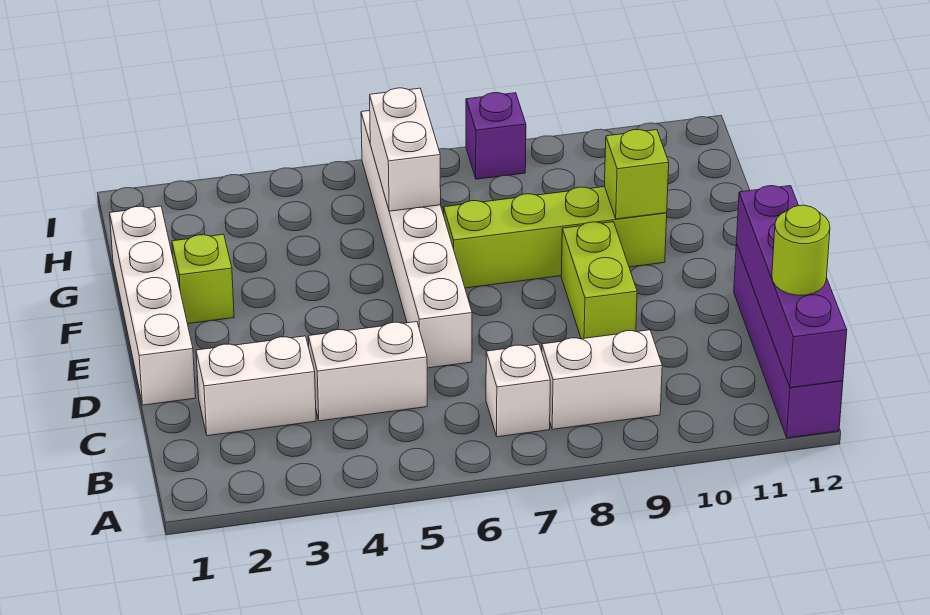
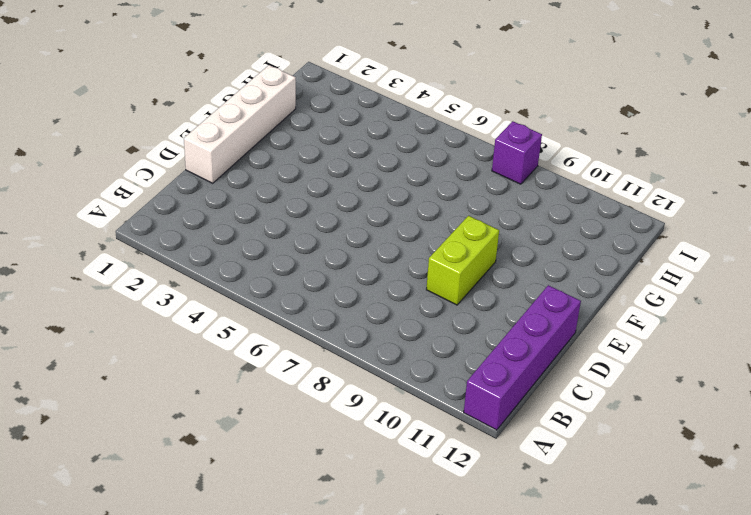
none -> white 1x1 brick [486,344,550,437]
none -> white 1x2 brick [542,330,662,429]
none -> white 1x2 brick [196,336,316,436]

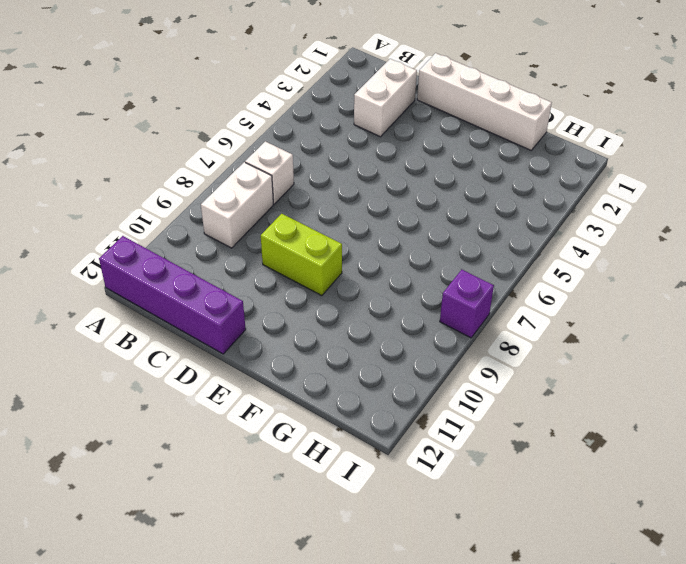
none -> white 1x2 brick [308,322,427,421]
none -> white 1x6 brick [361,111,472,368]
none -> lime 1x1 brick [172,234,234,324]

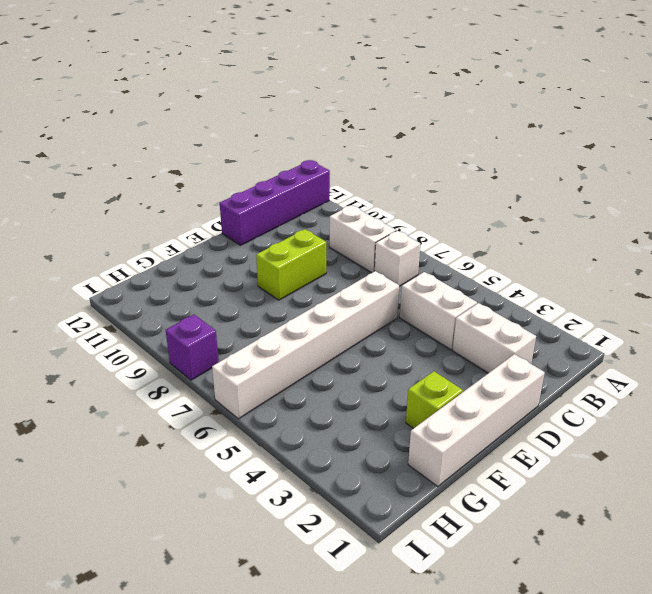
none -> lime 1x4 brick [444,187,667,288]
none -> purple 1x4 brick [736,186,847,388]
none -> lime 1x1 brick [605,130,669,219]

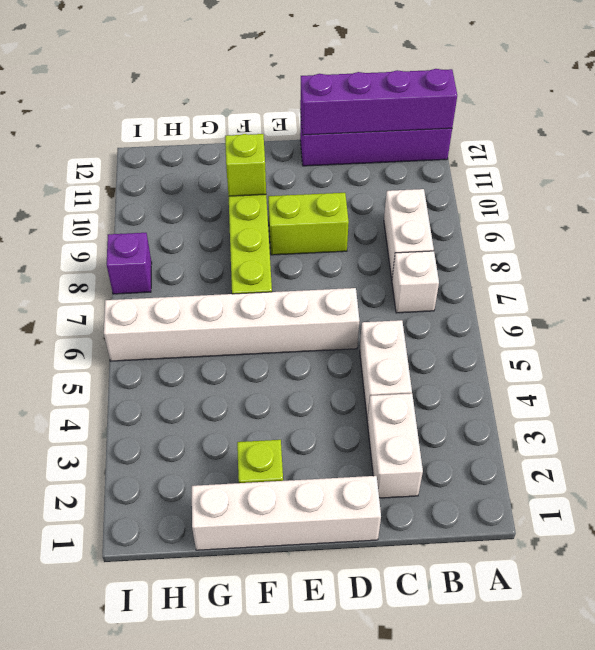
none -> white 1x2 brick [370,88,441,211]
none -> lime 1x1 round brick [772,205,830,295]

